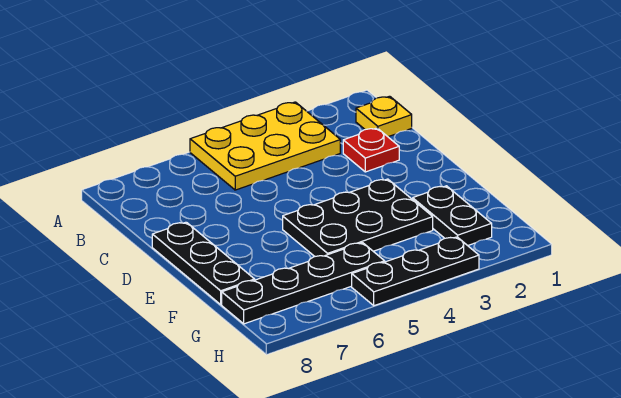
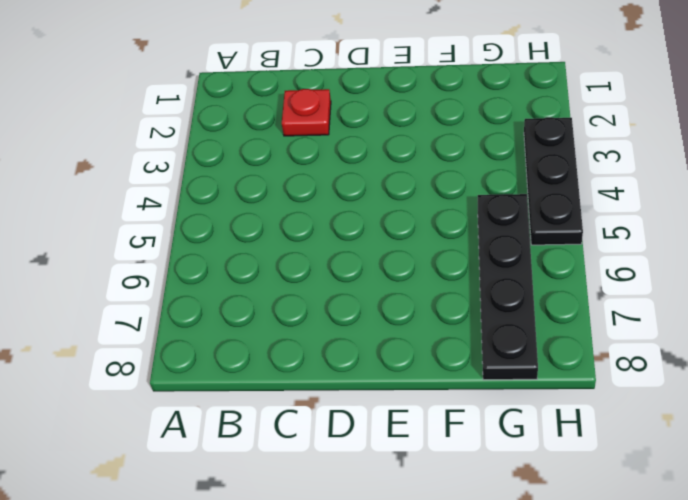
none -> yellow 2x3 plate [190,102,340,190]
none -> yellow 1x1 plate [356,96,412,137]

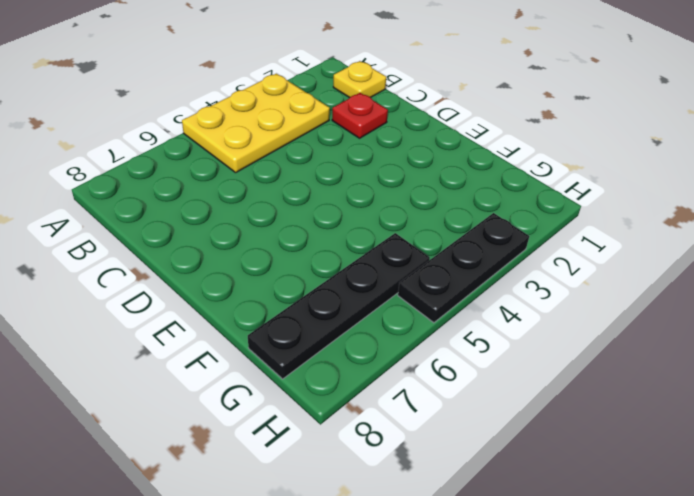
none -> black 1x3 plate [152,222,255,304]
none -> black 2x3 plate [283,179,433,256]

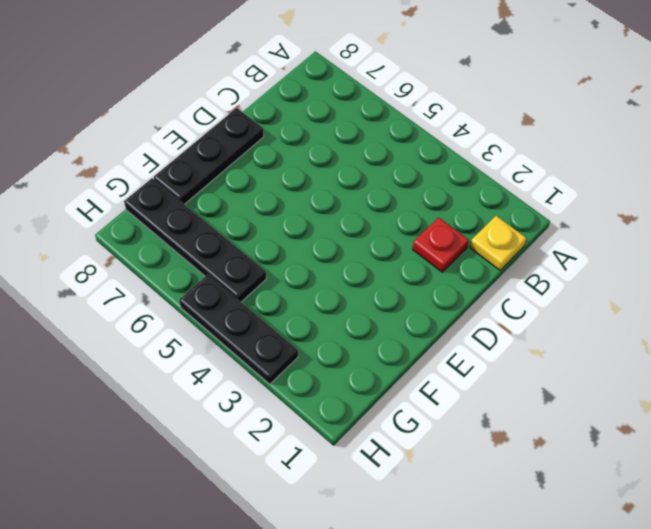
none -> yellow 2x3 plate [190,102,340,190]
none -> black 2x3 plate [283,179,433,256]

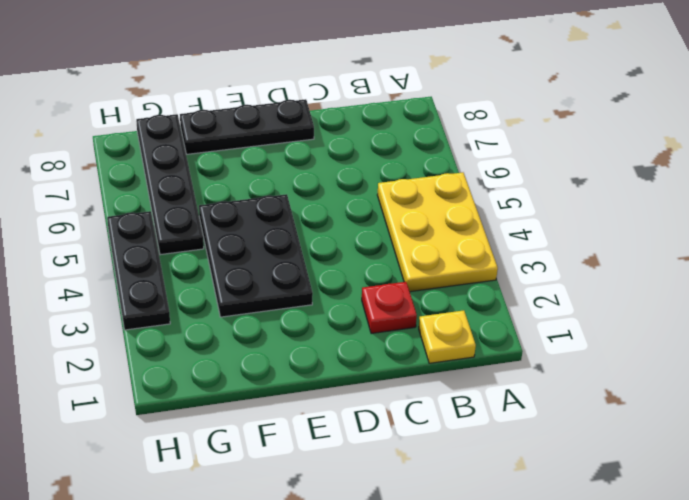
none -> black 1x2 plate [413,186,492,246]

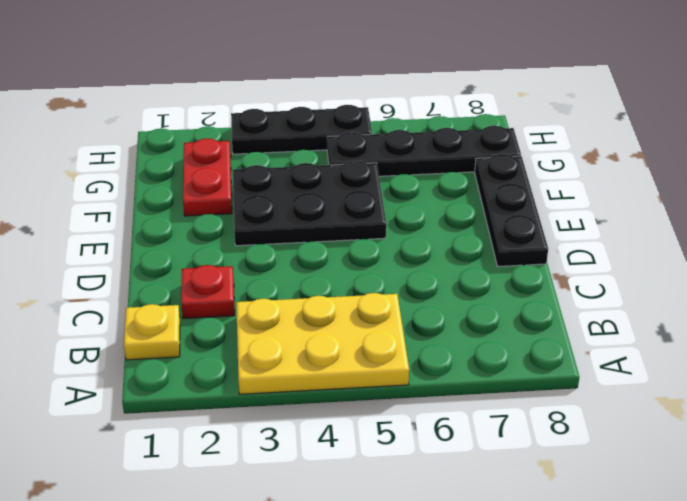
red 1x2 plate [183,139,232,216] -> black 1x2 plate [413,186,492,246]

